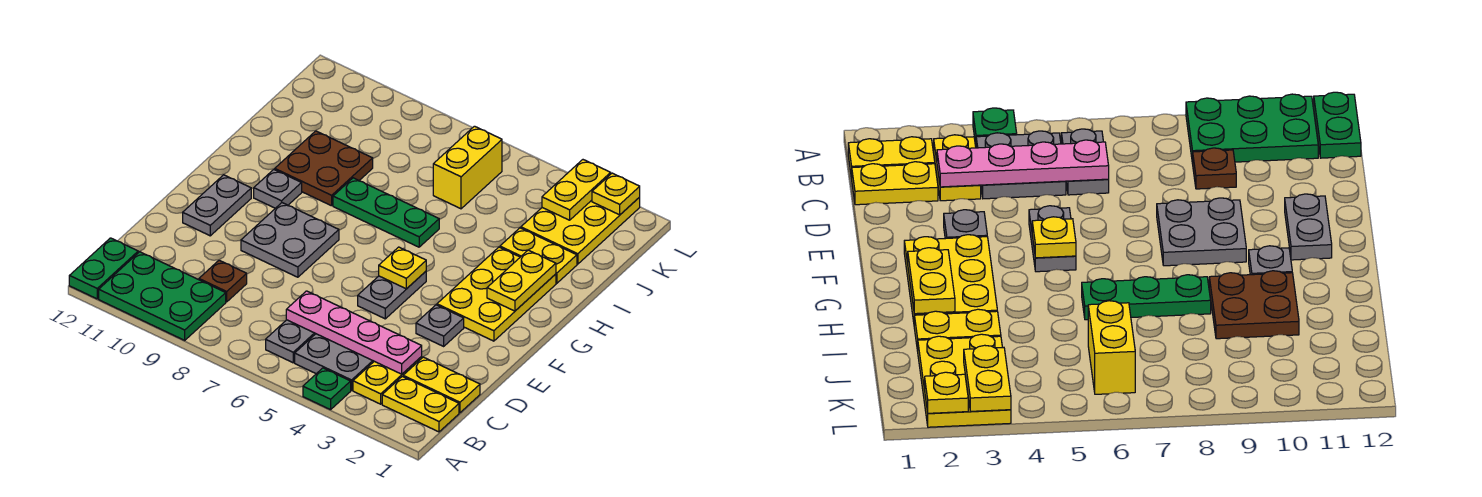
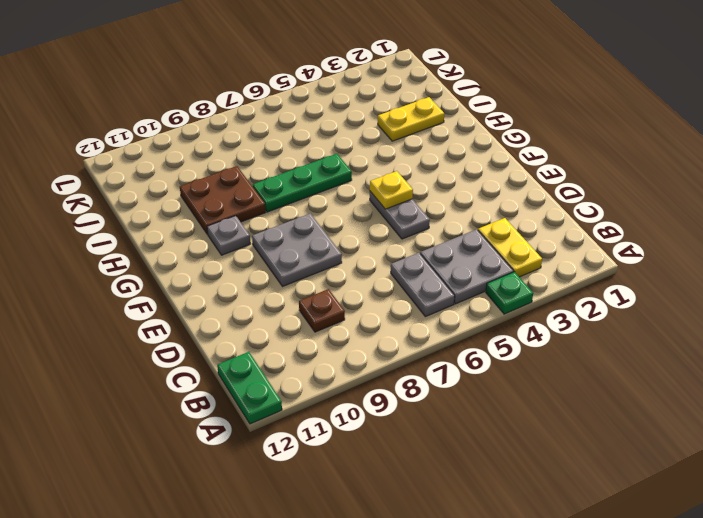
none -> green 2x3 plate [99,252,226,340]
none -> yellow 1x2 plate [382,376,459,432]
none -> yellow 1x2 plate [403,357,480,413]

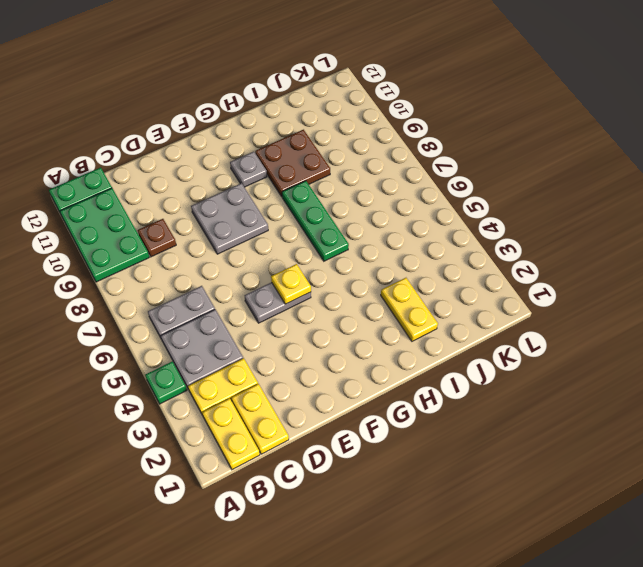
none -> grey 1x1 plate [416,305,464,346]
none -> grey 1x2 plate [183,175,251,236]
none -> yellow 2x3 plate [437,247,556,341]

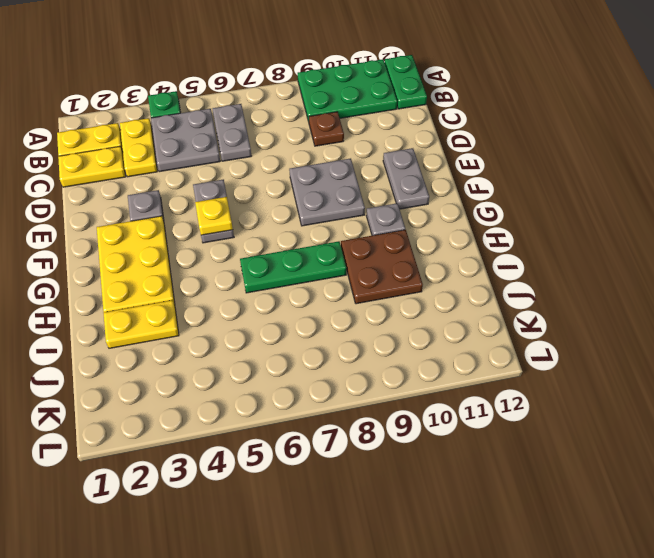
none -> yellow 2x3 plate [521,197,640,264]
none -> yellow 1x2 brick [433,126,502,209]
none -> pink 1x4 plate [286,291,422,374]

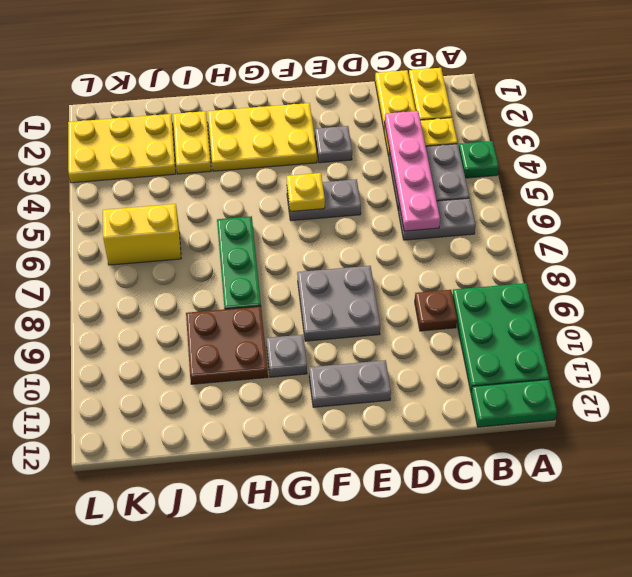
none -> yellow 1x2 plate [487,250,556,311]
none -> yellow 1x2 plate [542,160,611,220]
none -> yellow 1x1 plate [592,173,640,215]

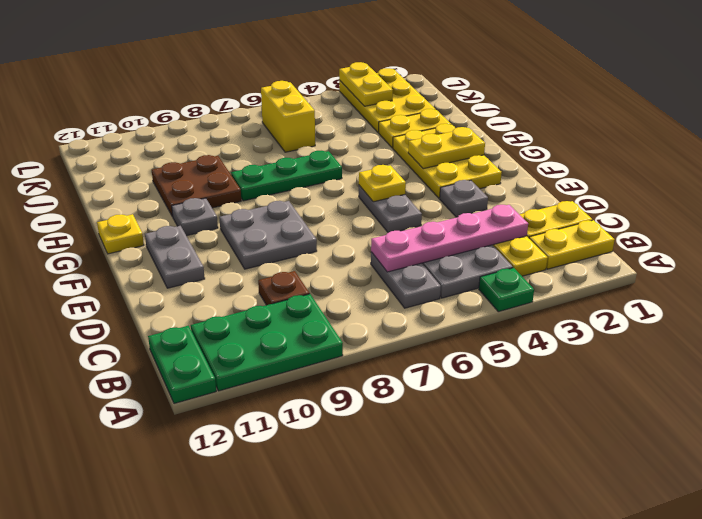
yellow 1x2 plate [408,127,485,169] -> yellow 1x2 plate turned to [487,250,556,311]
yellow 1x1 plate [97,214,144,254] -> yellow 1x1 plate moved to [592,173,640,215]

